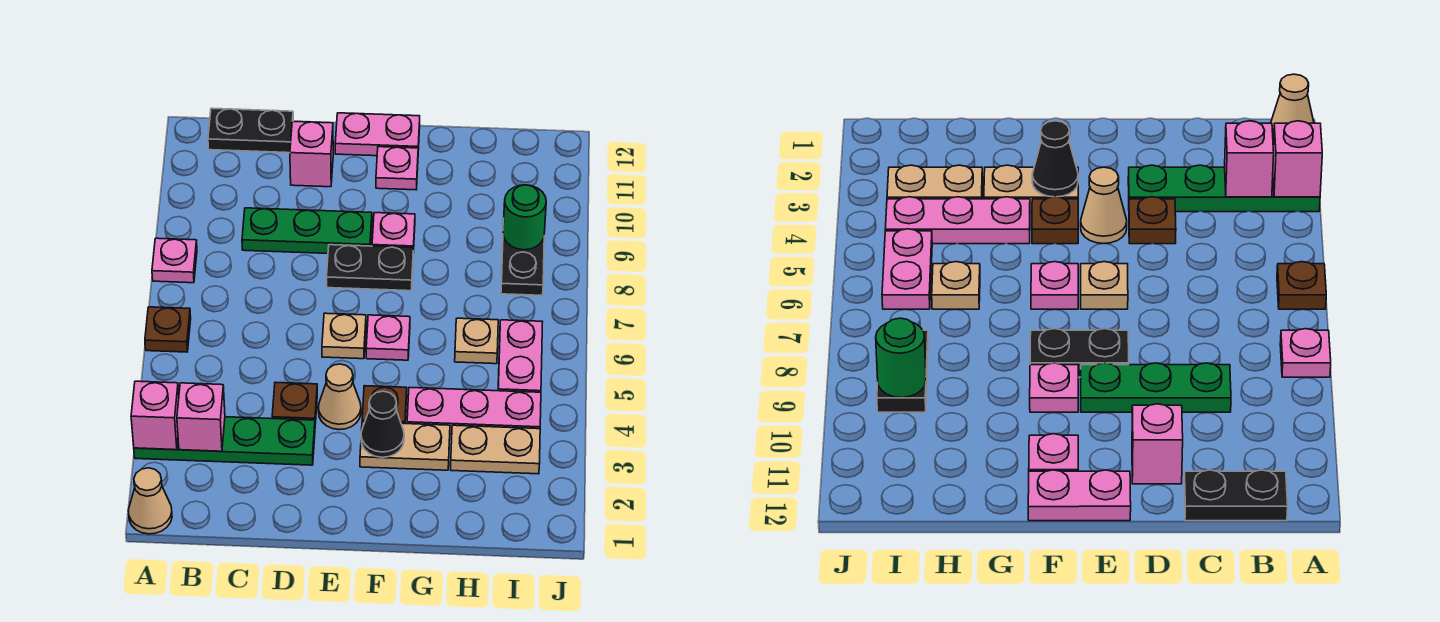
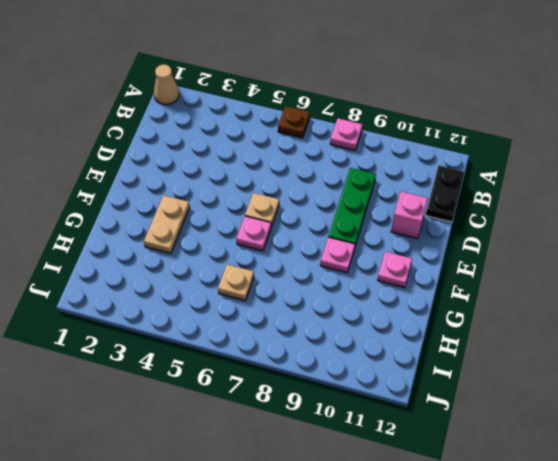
none -> green 1x4 plate [134,417,315,465]
none -> brown 1x1 plate [272,382,317,424]
none -> tan 1x1 cone [318,364,361,430]

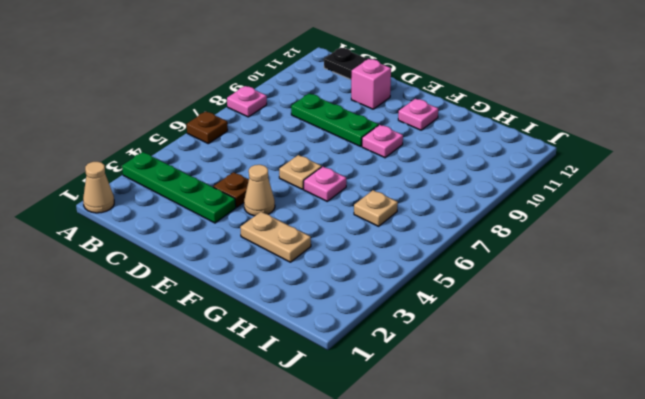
none -> black 1x2 plate [327,245,413,291]
none -> pink 1x2 plate [335,113,420,156]
none -> brown 1x1 plate [362,386,407,424]

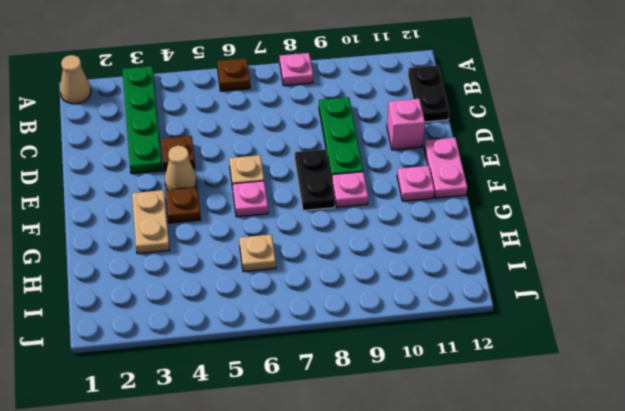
none -> pink 1x3 plate [407,387,541,434]
none -> tan 1x2 plate [451,425,540,474]
none -> pink 1x2 plate [498,320,543,392]

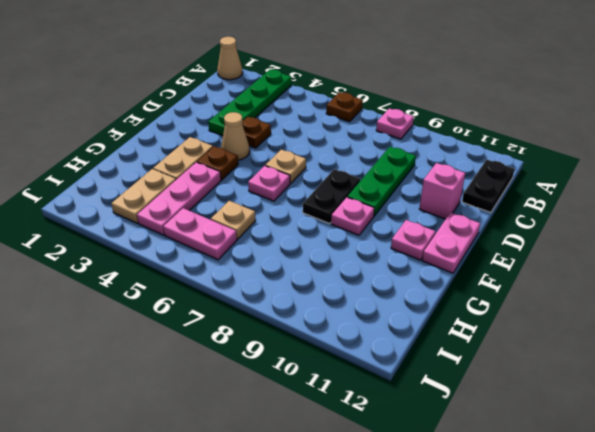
none -> black 1x2 plate [501,219,544,295]
none -> pink 1x1 brick [131,381,179,450]
none -> pink 1x1 brick [177,383,225,451]

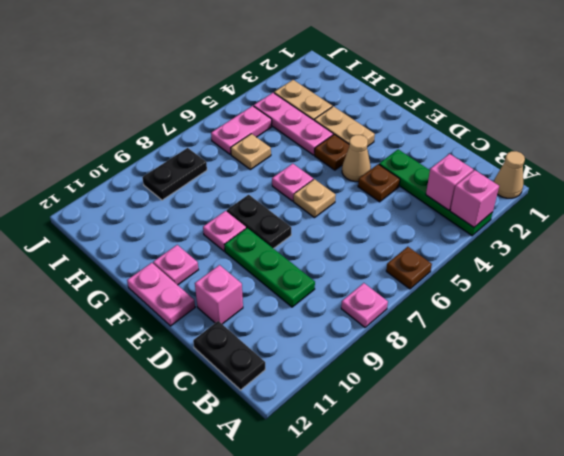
none -> black 1x1 cone [361,391,404,457]
none -> green 1x1 round brick [503,185,546,250]

